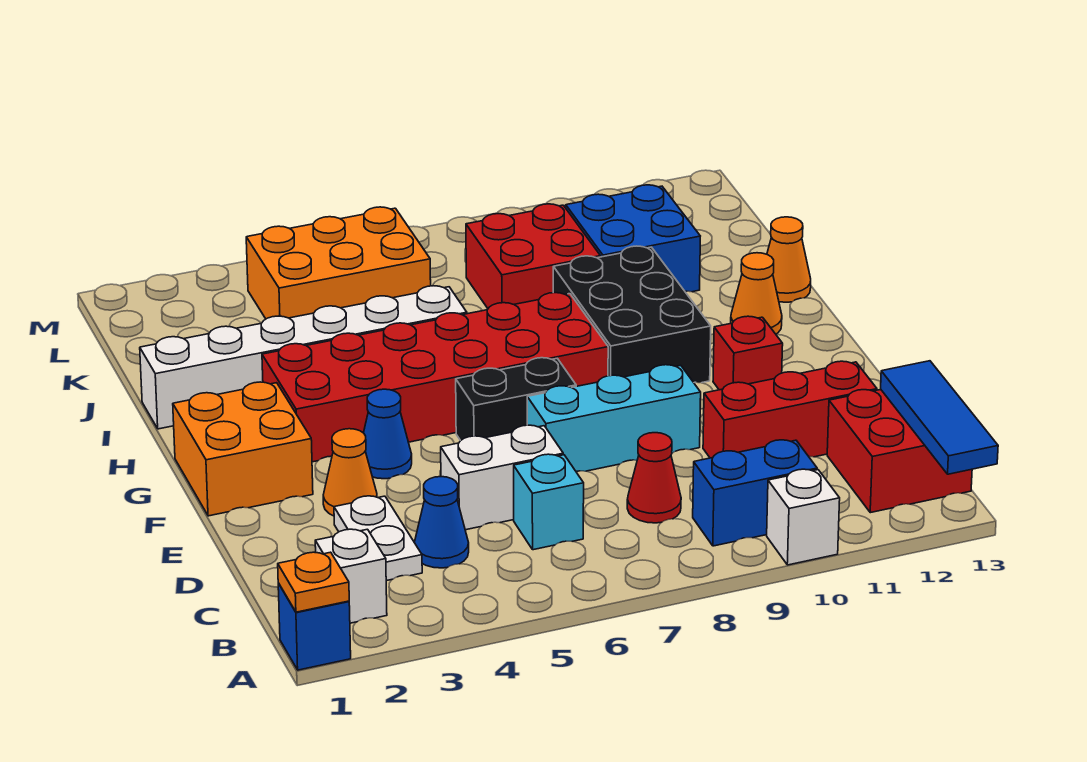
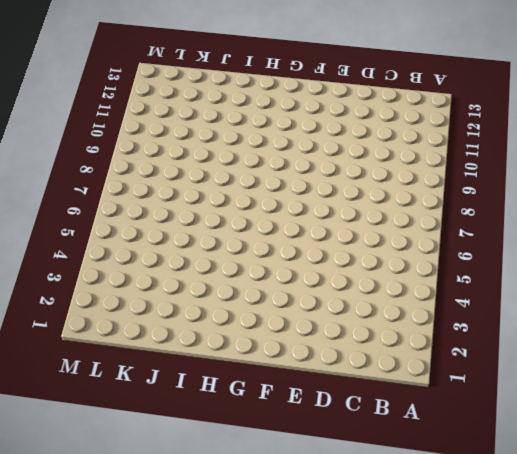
none -> blue 1x1 brick [278,583,351,670]
none -> white 1x1 brick [767,469,840,565]
none -> white 1x1 brick [315,529,387,623]

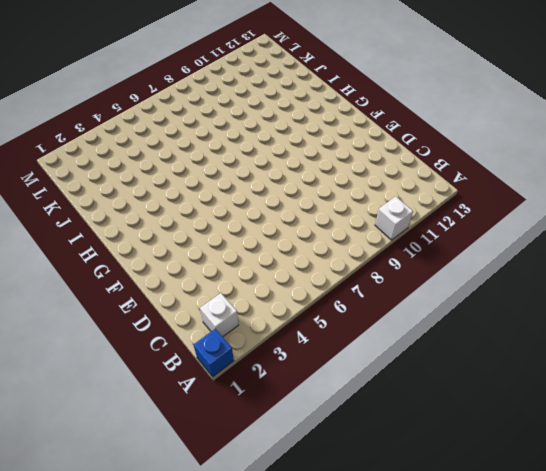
none -> blue 1x2 brick [693,440,817,546]
none -> red 2x2 brick [827,390,972,513]
none -> white 1x2 plate [334,496,422,581]

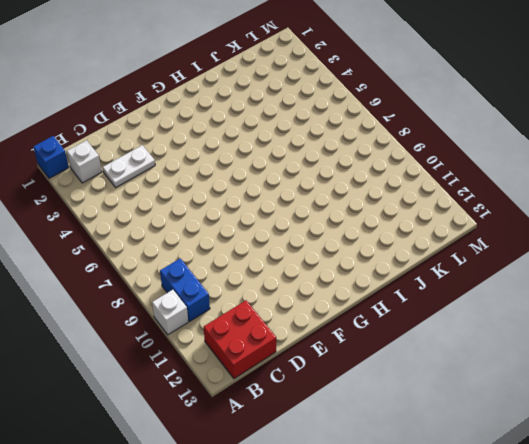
none -> blue 1x1 cone [414,477,469,568]
none -> cyan 1x1 brick [514,454,584,550]
none -> red 1x1 cone [627,433,681,523]

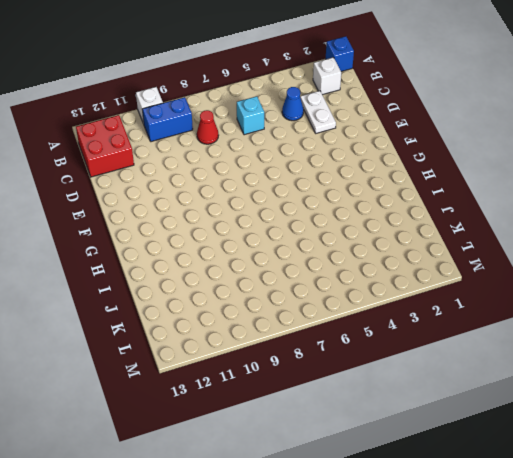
none -> white 1x2 brick [441,425,563,530]
none -> red 1x3 brick [703,361,877,458]
none -> orange 1x1 cone [323,429,377,516]

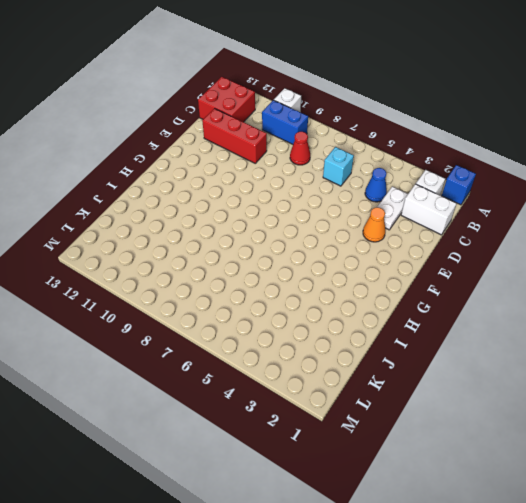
white 1x2 brick [401,184,457,235] -> white 1x2 brick moved to [441,425,563,530]
none -> cyan 1x3 brick [527,365,701,471]
none -> orange 2x2 brick [173,382,313,516]
none -> blue 1x1 cone [364,389,412,479]

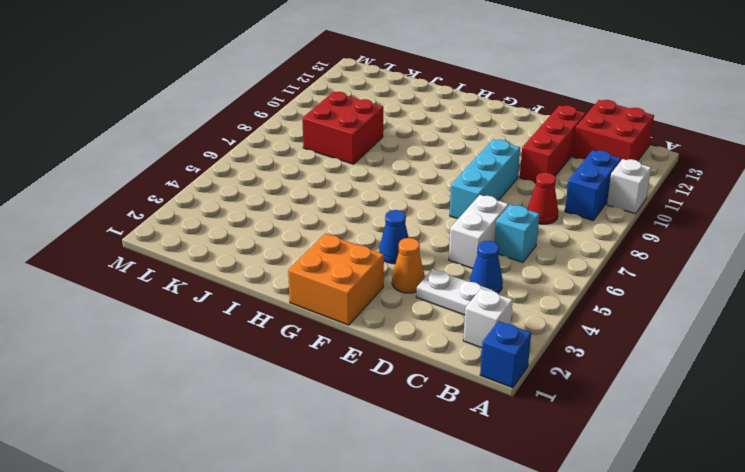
none -> black 1x2 brick [456,358,576,441]
none -> red 1x1 brick [713,316,783,390]
none -> red 2x6 brick [262,293,608,462]

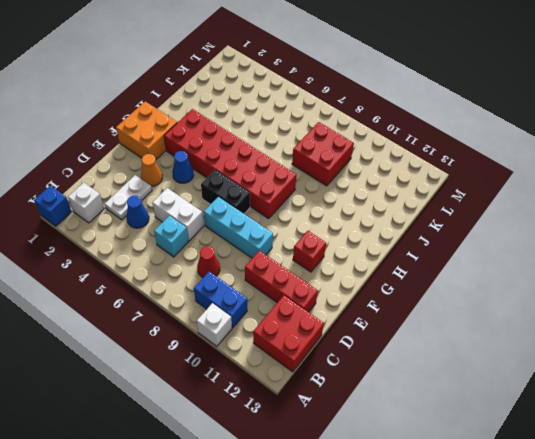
none -> black 2x3 brick [553,246,711,383]
none -> orange 1x1 cone [731,253,782,334]
none -> white 1x6 brick [140,286,467,429]

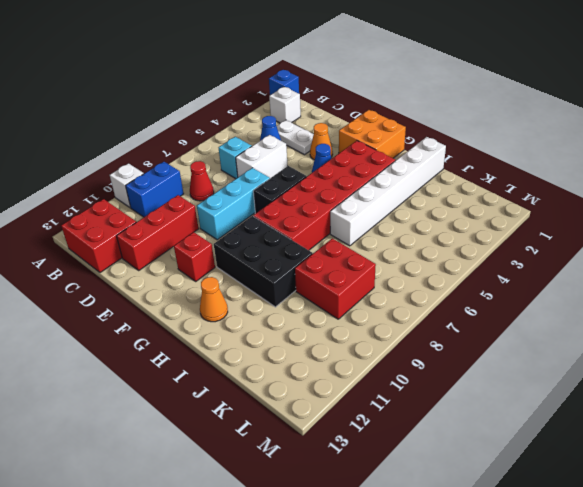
none -> orange 1x1 cone [767,217,811,302]
none -> blue 2x2 brick [566,185,700,292]
none -> orange 2x3 brick [246,207,431,319]

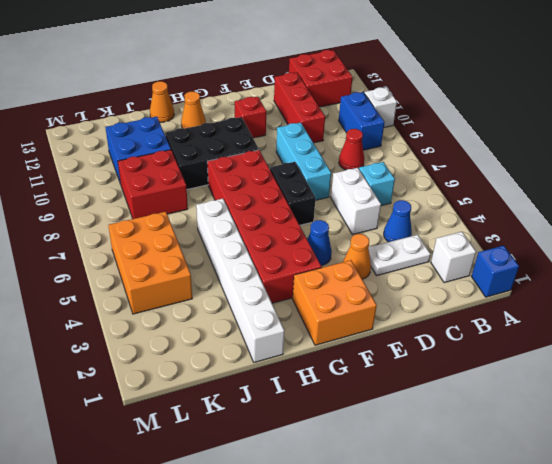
none -> orange 1x1 plate [278,552,349,612]
none -> blue 1x3 tile [881,361,998,474]

